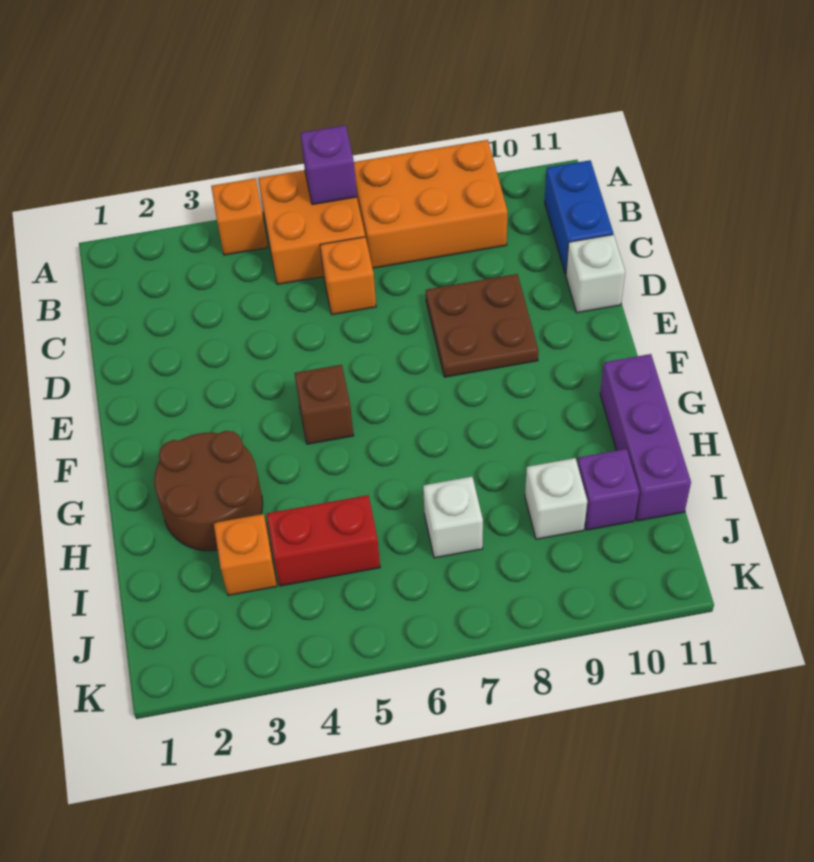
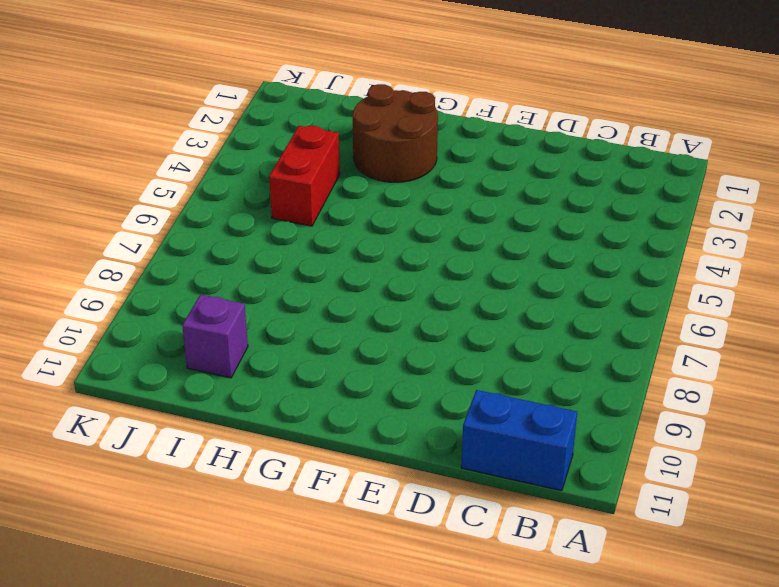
none -> orange 1x1 brick [211,178,268,255]
none -> orange 2x2 brick [258,170,365,285]
none -> orange 2x3 brick [354,140,508,268]

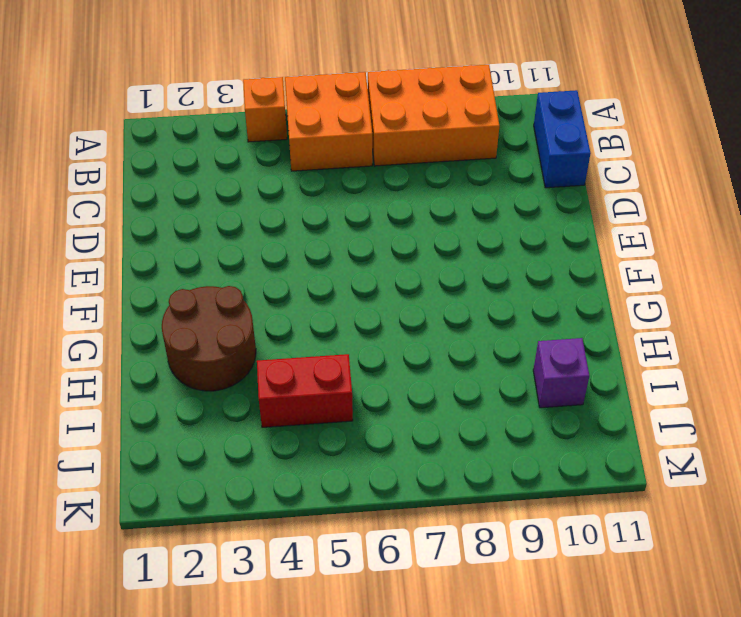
none -> orange 1x1 brick [320,237,376,315]
none -> brown 2x2 plate [426,274,539,377]
none -> white 1x1 brick [566,235,625,313]

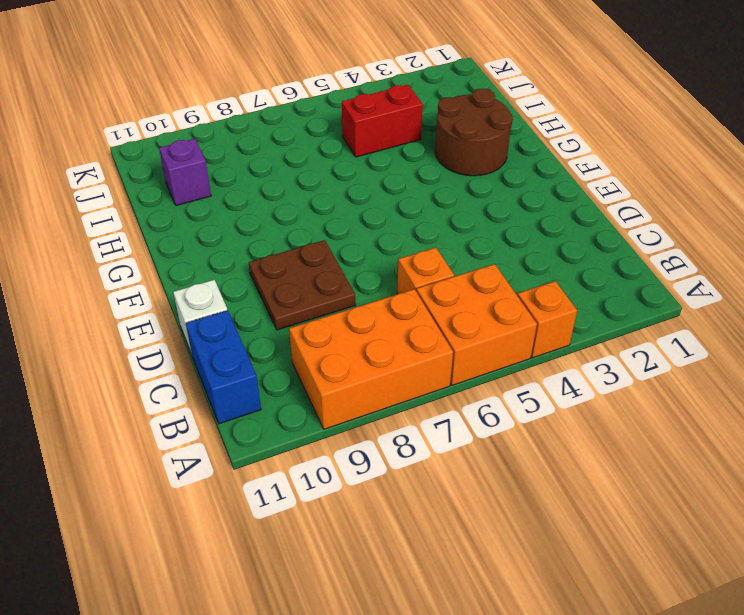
none -> brown 1x1 brick [295,365,354,444]
none -> purple 1x3 brick [600,354,691,521]
none -> orange 1x1 brick [214,514,277,595]

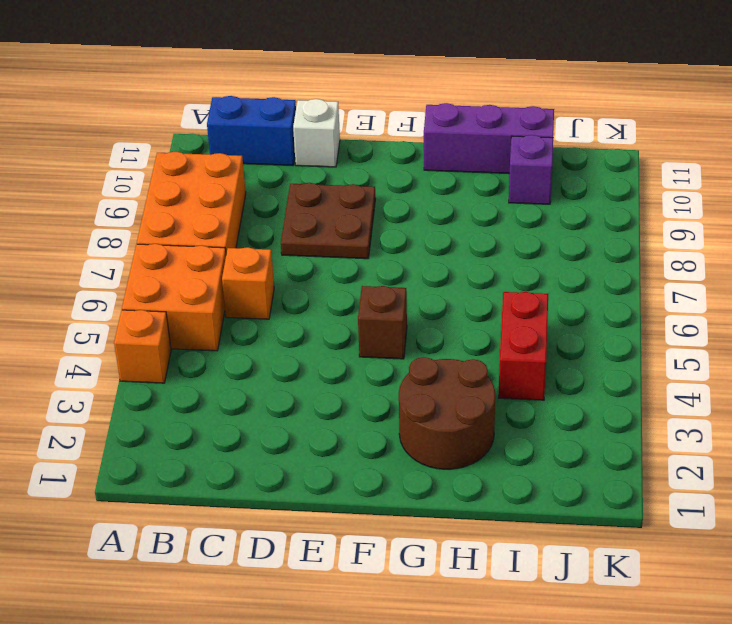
none -> orange 1x1 brick [214,514,277,595]
none -> white 1x1 brick [423,477,483,558]
none -> white 1x1 brick [525,458,587,539]

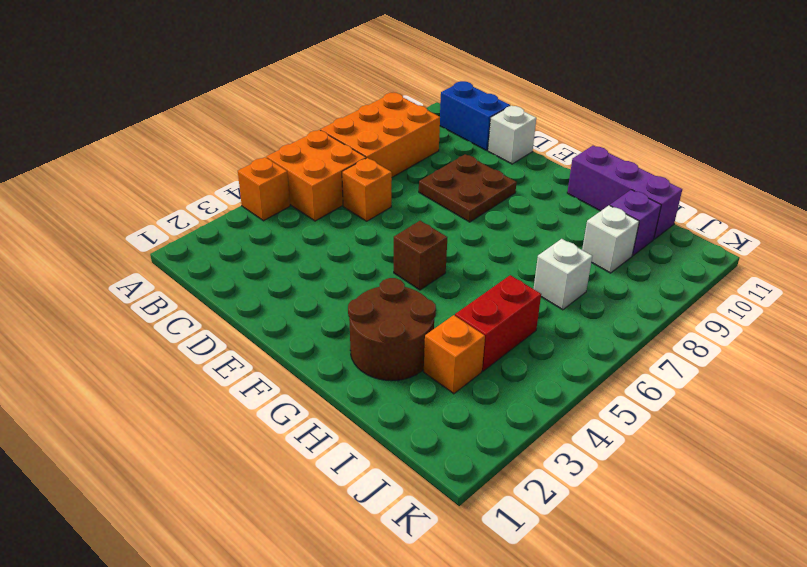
none -> purple 1x1 brick [300,125,357,205]

